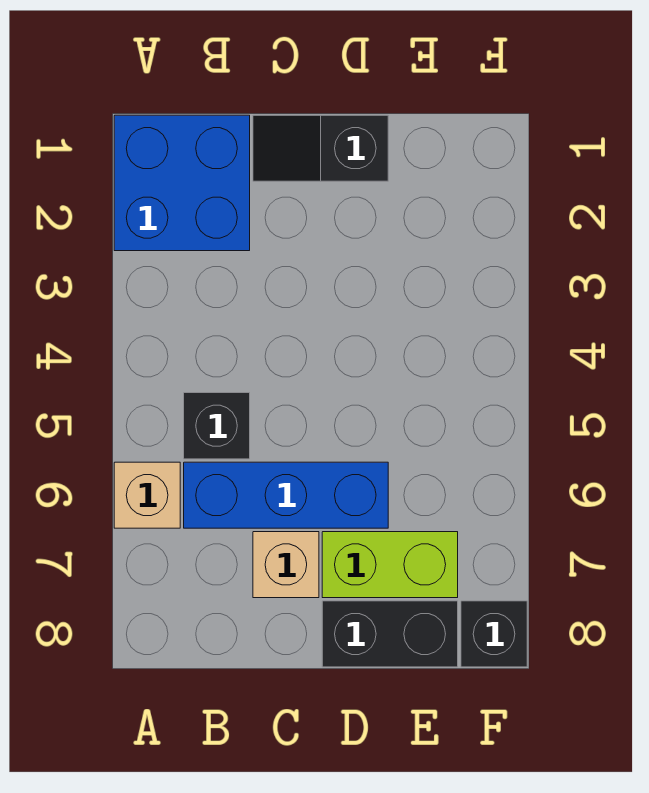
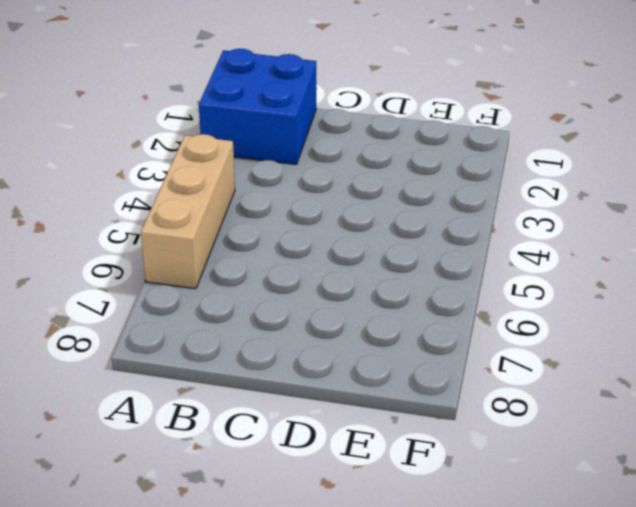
tan 1x3 brick [141,134,235,289] -> tan 1x1 brick [114,462,180,528]
none -> black 1x1 brick [184,393,250,459]
none -> blue 1x3 brick [184,462,388,528]

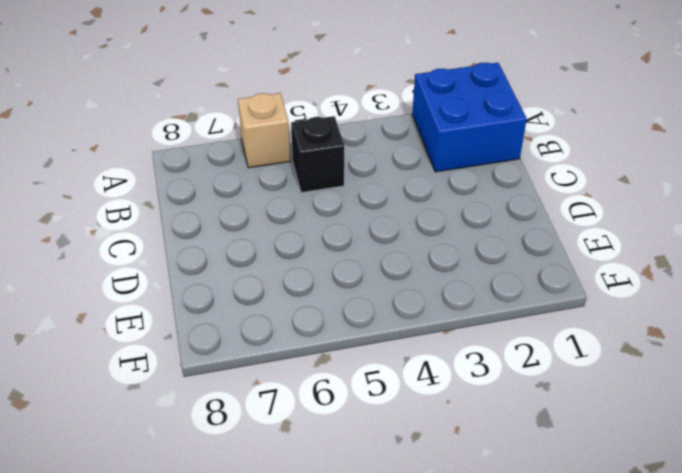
none -> blue 1x3 brick [184,462,388,528]
none -> black 1x2 slope [253,115,388,181]

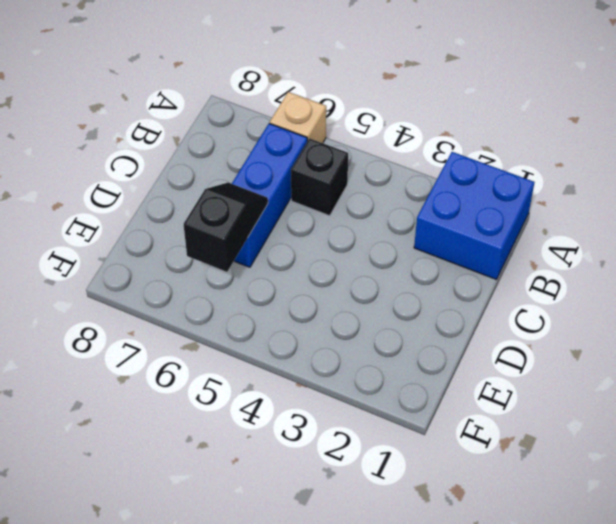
black 1x2 slope [184,183,268,272] -> black 1x2 slope moved to [253,115,388,181]
none -> tan 1x1 brick [253,532,319,598]
none -> lime 1x2 brick [322,532,458,598]

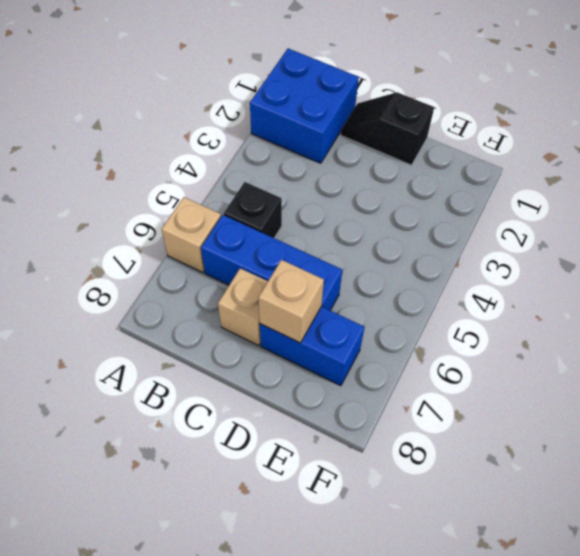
blue 1x2 brick [260,306,364,386] -> lime 1x2 brick [322,532,458,598]
tan 1x1 brick [258,260,324,343] -> none
none -> black 1x2 brick [322,601,458,667]
none -> black 1x1 brick [461,601,527,667]

